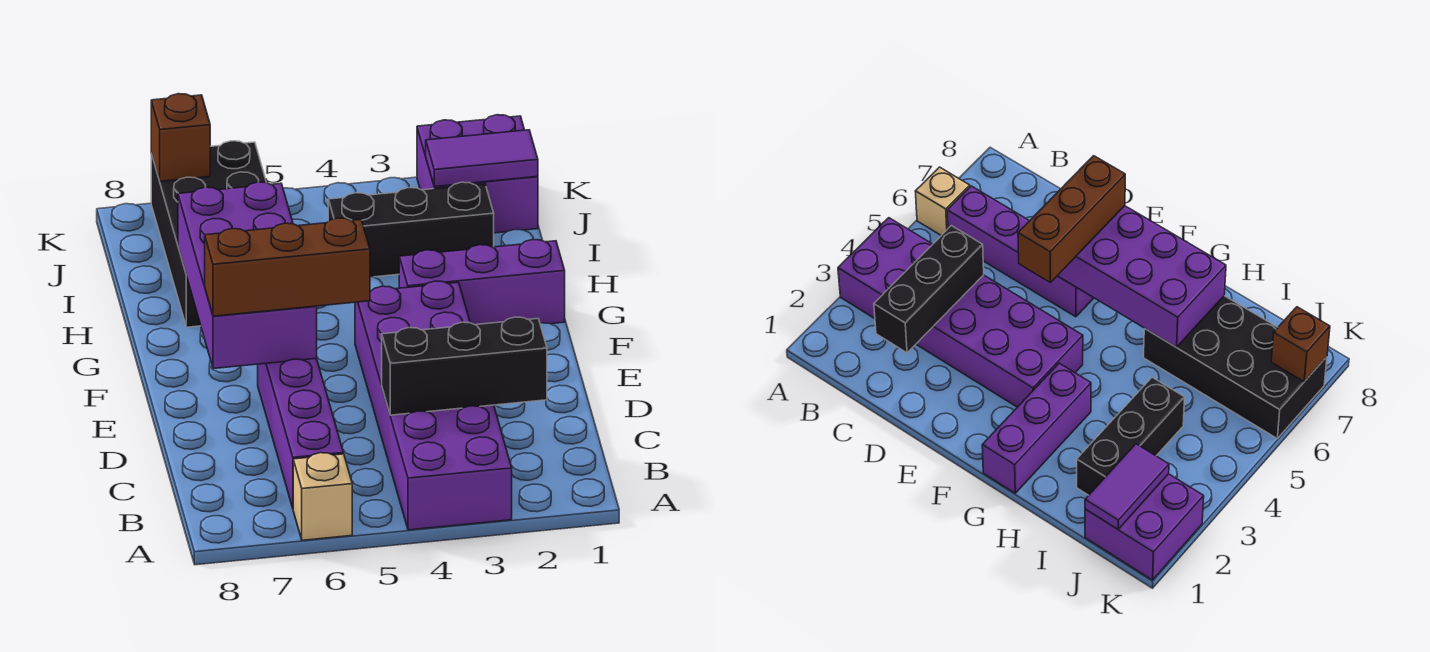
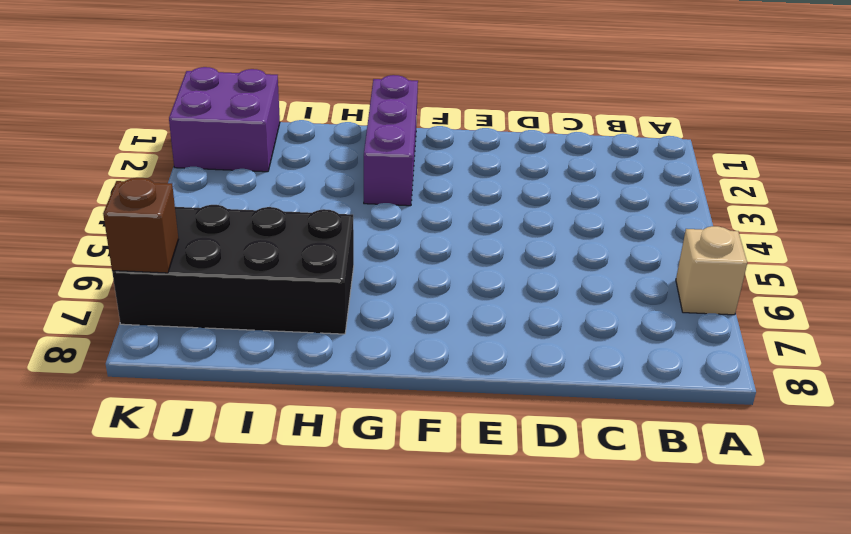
none -> purple 2x6 brick [355,281,512,530]
none -> purple 1x4 brick [258,358,343,508]
none -> black 1x3 brick [328,182,494,277]

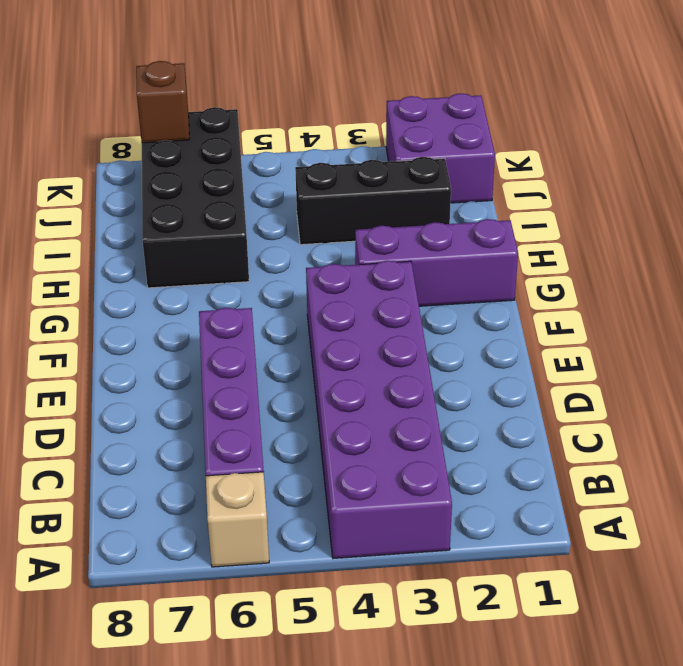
none -> black 1x3 brick [382,317,547,415]
none -> purple 2x4 brick [178,182,317,369]
none -> purple 1x2 tile [426,130,538,187]

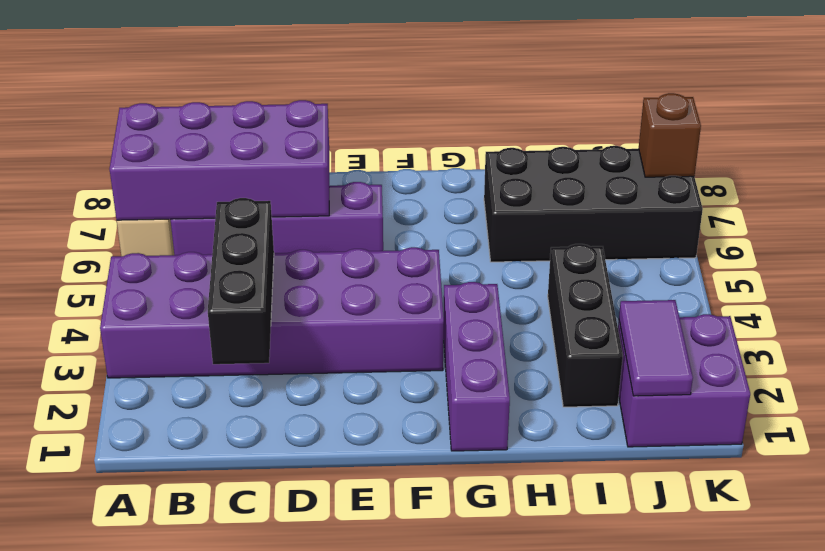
purple 2x4 brick [110,100,329,220] -> purple 2x4 brick moved to [178,182,317,369]
none -> brown 1x3 brick [205,218,370,316]

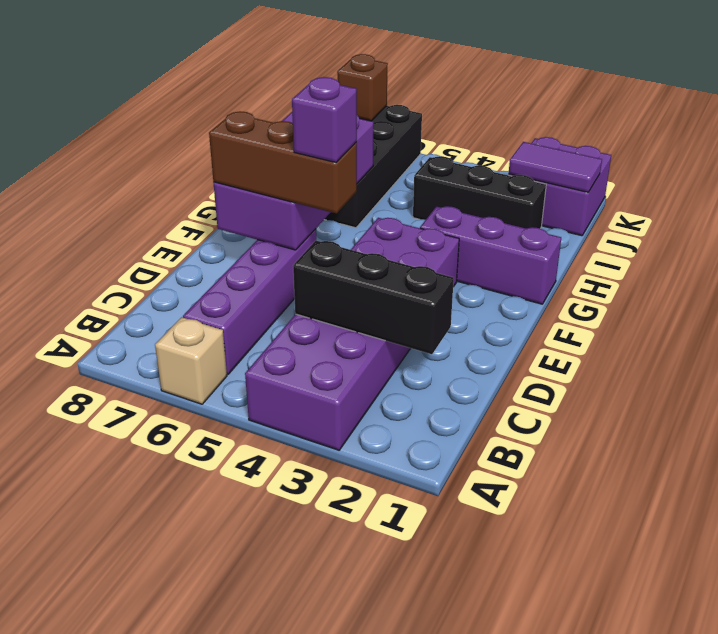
purple 1x1 brick [292,77,357,162] -> none

